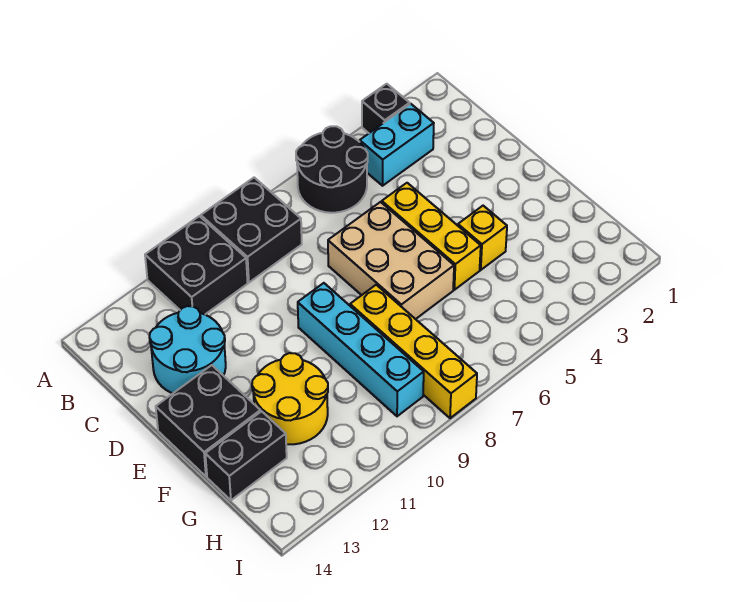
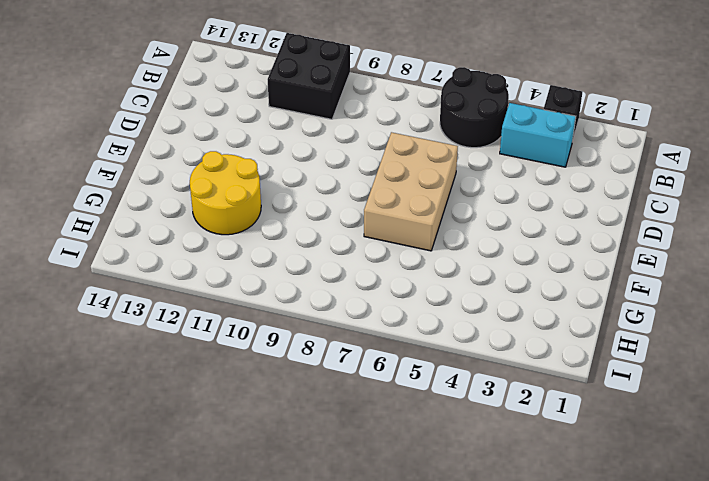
none -> black 2x2 brick [201,178,302,282]
none -> cyan 2x2 round brick [150,306,226,393]
none -> yellow 1x3 brick [382,183,481,290]

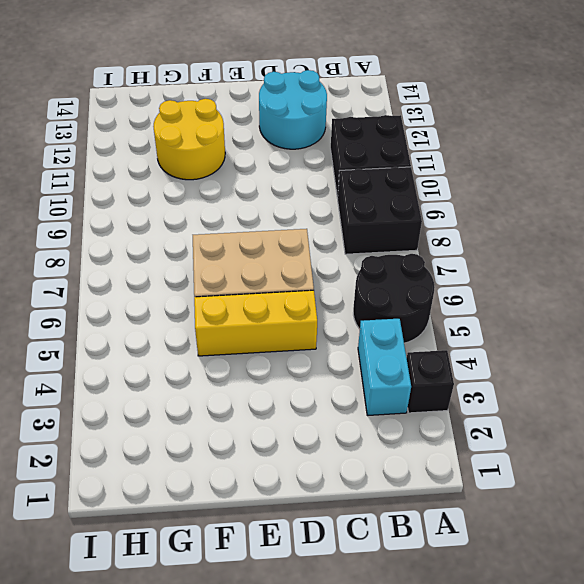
none -> cyan 1x4 brick [298,283,424,416]
none -> black 2x2 brick [156,365,261,476]
none -> yellow 1x1 brick [458,206,507,270]

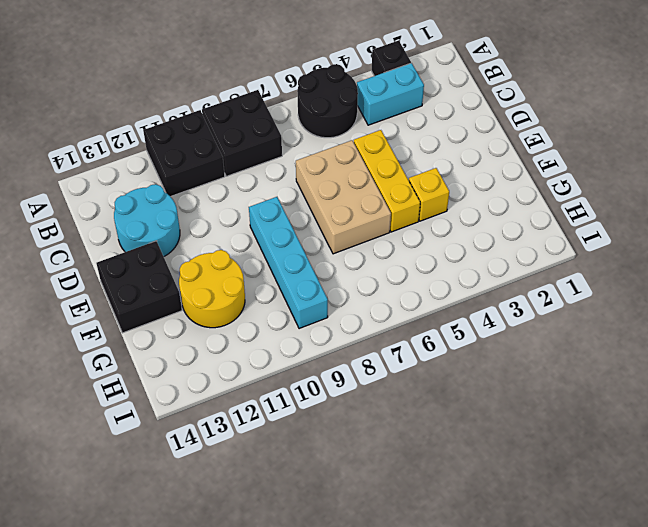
none -> yellow 1x4 brick [350,285,477,418]
none -> black 1x2 brick [205,411,287,500]

